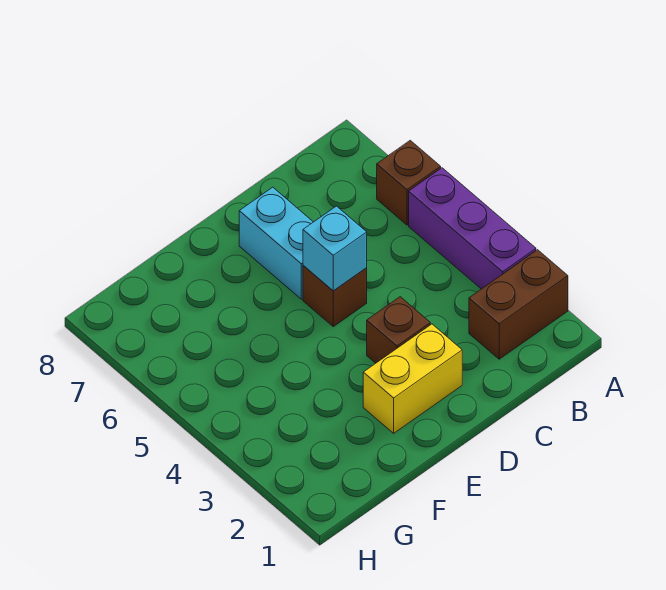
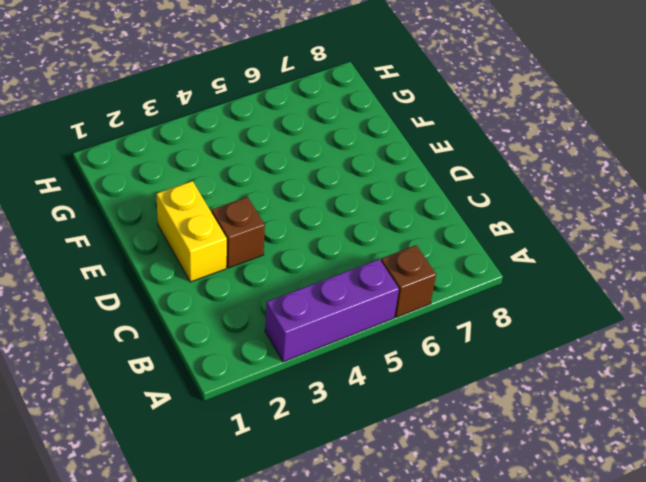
none -> brown 1x2 brick [469,250,568,359]
none -> brown 1x1 brick [303,265,367,326]

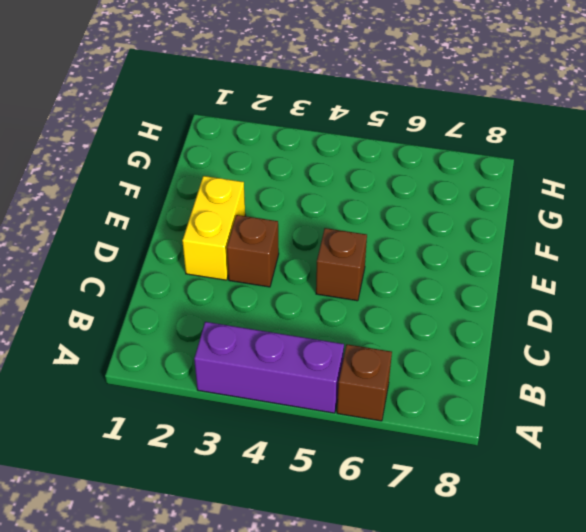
none -> brown 1x2 brick [469,250,568,359]
none -> cyan 1x2 brick [239,187,313,299]

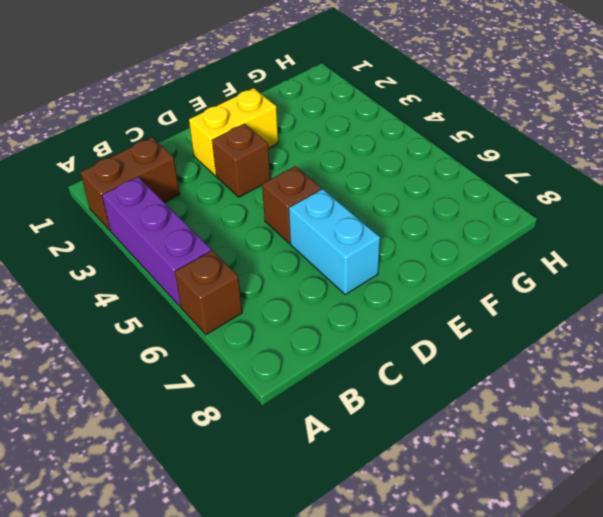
none -> cyan 1x1 brick [303,206,367,291]

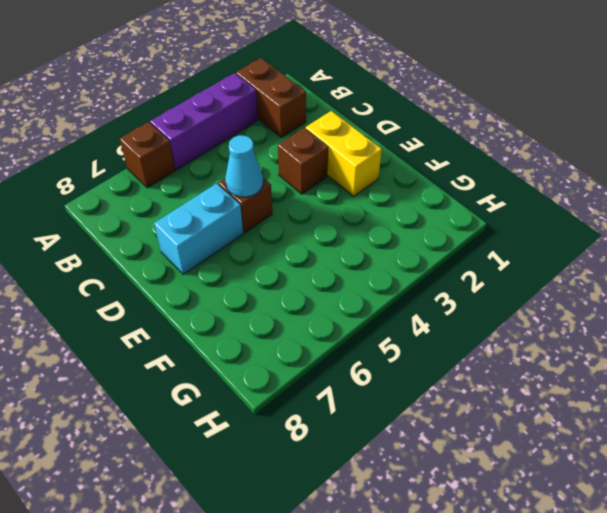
cyan 1x1 cone [225,135,263,197] -> cyan 1x1 brick [303,206,367,291]

